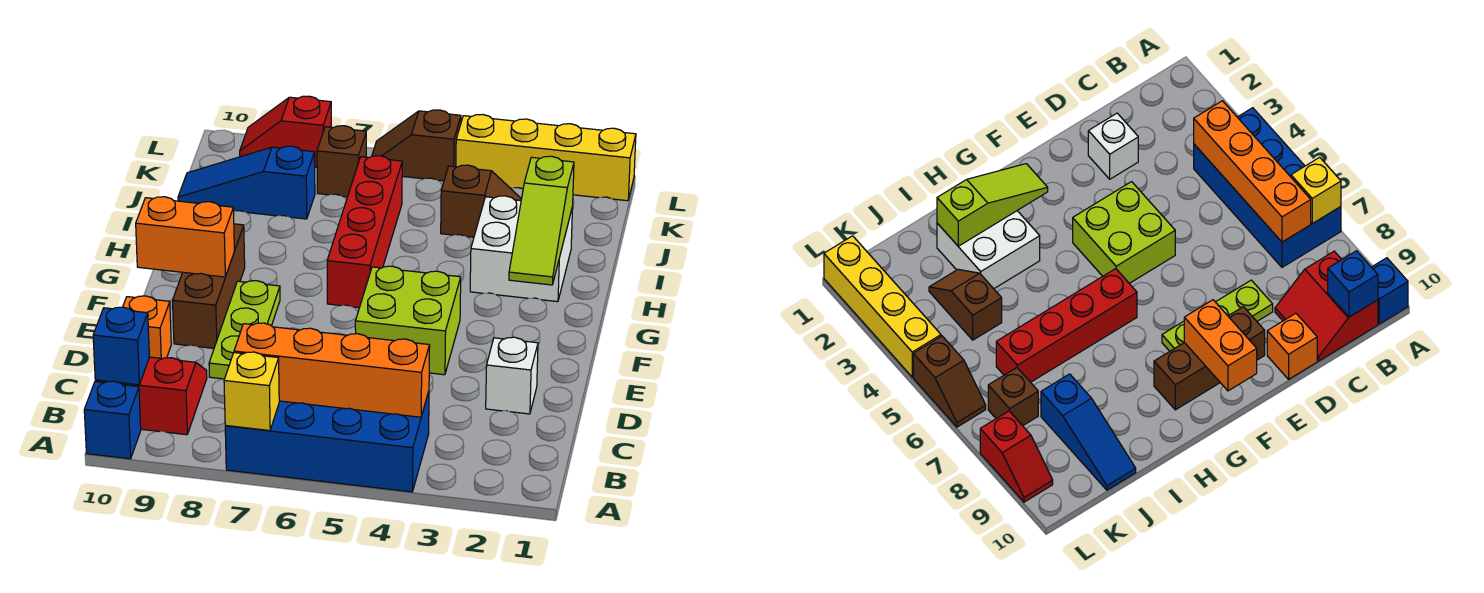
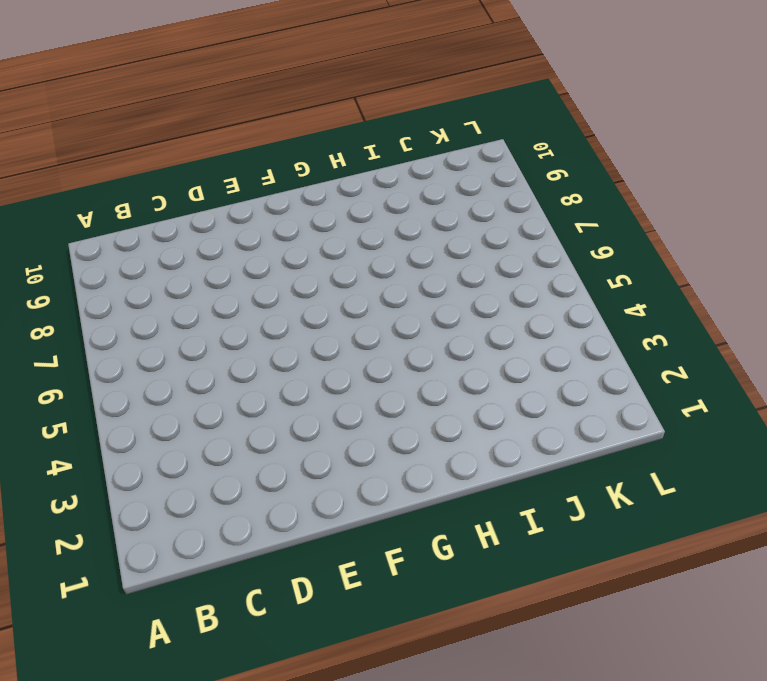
none -> blue 2x4 brick [225,392,429,492]
none -> blue 1x1 brick [84,381,141,459]
none -> red 2x2 slope [95,357,207,435]

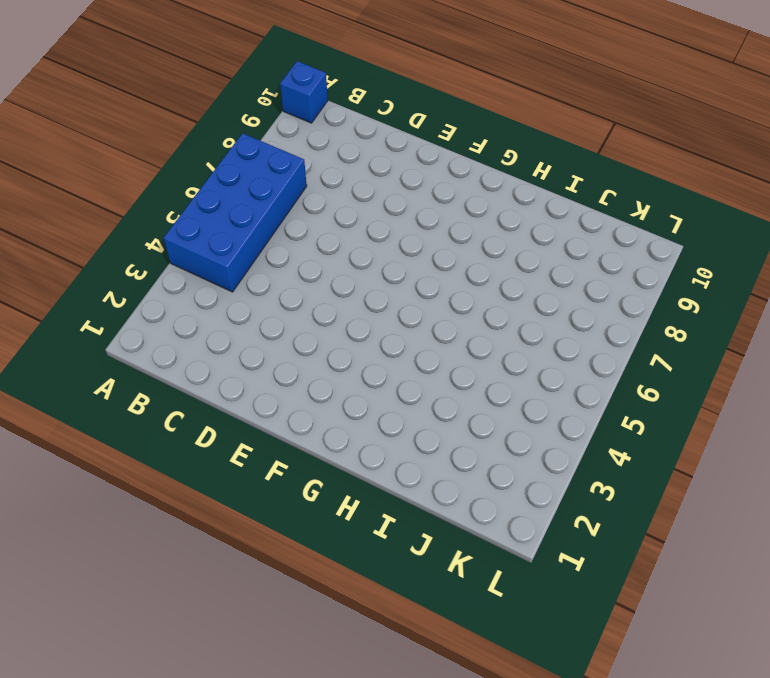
none -> red 2x2 slope [95,357,207,435]
none -> white 1x1 brick [486,337,538,414]
none -> lime 1x3 plate [209,281,280,379]

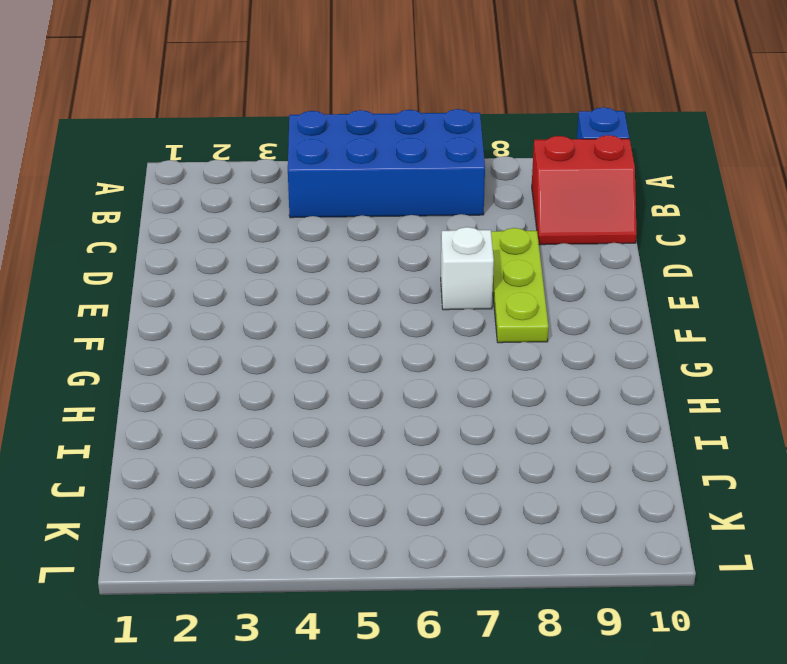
white 1x1 brick [441,227,494,310] -> white 1x1 brick moved to [486,337,538,414]
none -> orange 1x1 brick [123,296,171,359]
none -> lime 2x2 brick [355,266,461,375]
none -> brown 1x3 brick [173,224,245,348]

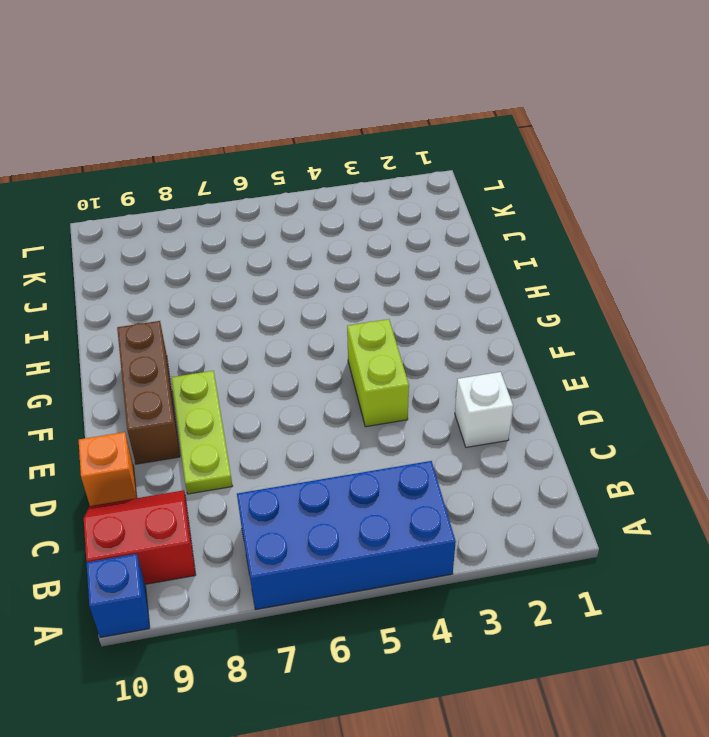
lime 1x2 brick [347,319,409,427] -> lime 2x2 brick [355,266,461,375]
none -> red 1x4 brick [327,156,402,308]
none -> white 2x2 brick [470,196,573,302]
none -> brown 1x2 slope [441,165,521,237]

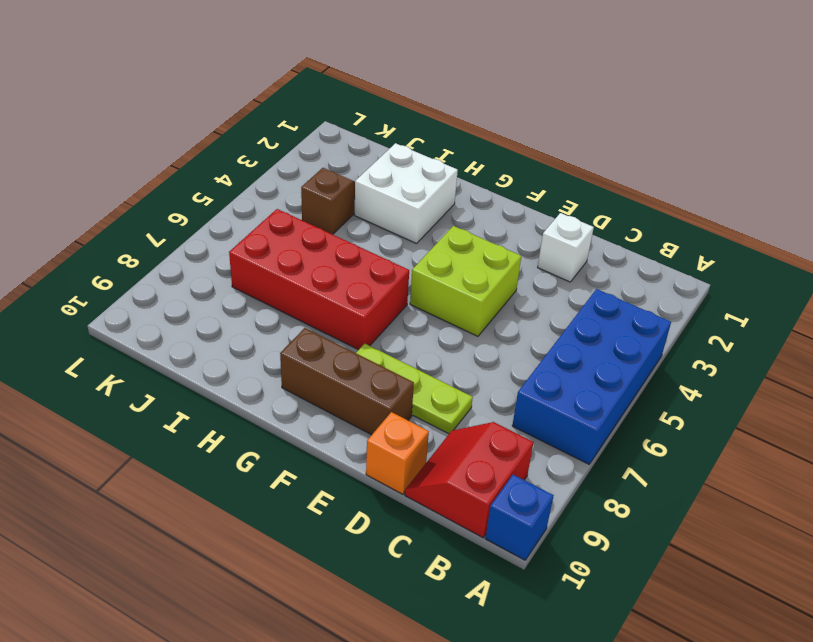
red 2x4 brick [229,209,409,350] -> red 1x4 brick [327,156,402,308]
none -> blue 1x3 slope [178,146,315,219]
none -> brown 1x1 brick [317,126,366,197]
none -> yellow 1x4 brick [456,114,636,201]

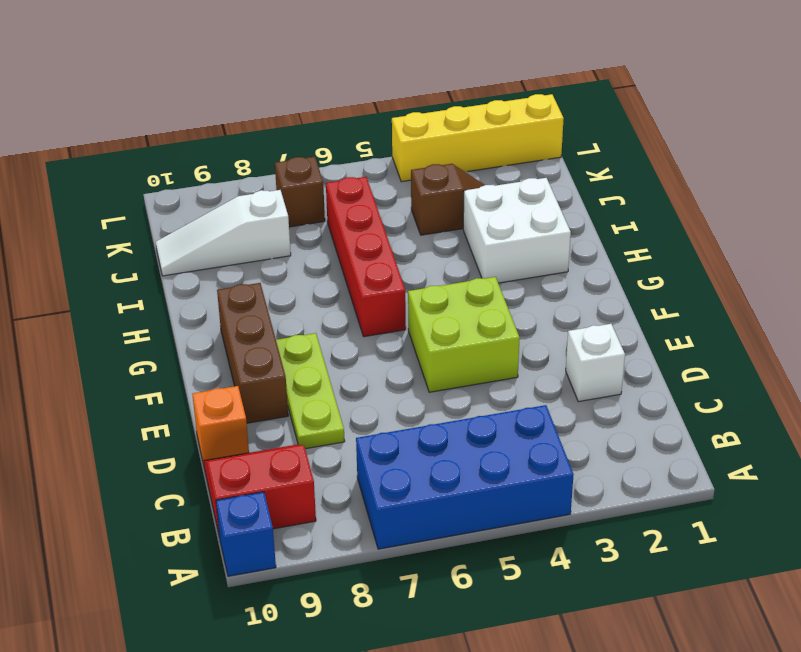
white 1x3 slope [156,190,291,276] -> blue 1x3 slope [178,146,315,219]
none -> brown 1x2 slope [372,110,461,181]
none -> red 1x2 slope [240,96,331,167]
none -> yellow 1x1 brick [224,352,279,431]

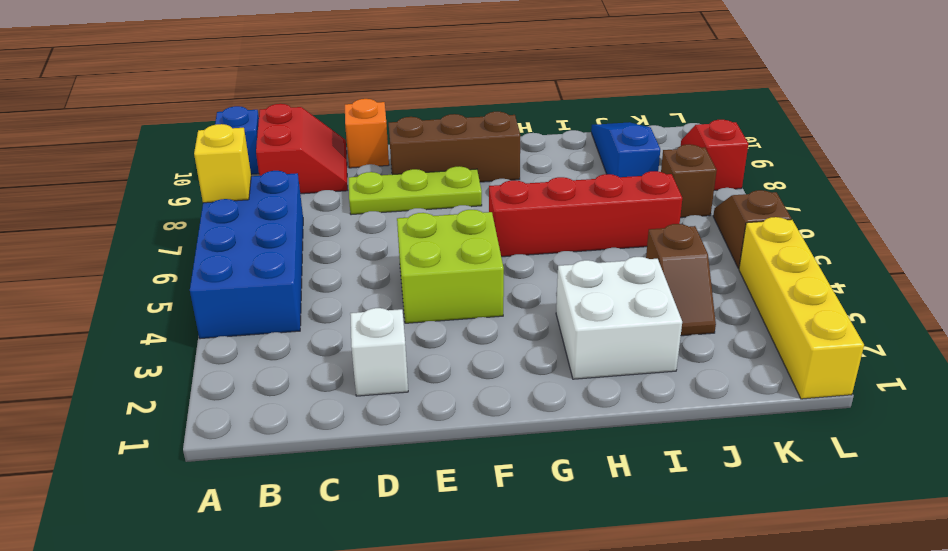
none -> orange 1x4 brick [234,323,430,417]
none -> blue 1x1 brick [93,307,149,385]
none -> orange 1x2 brick [136,197,234,277]

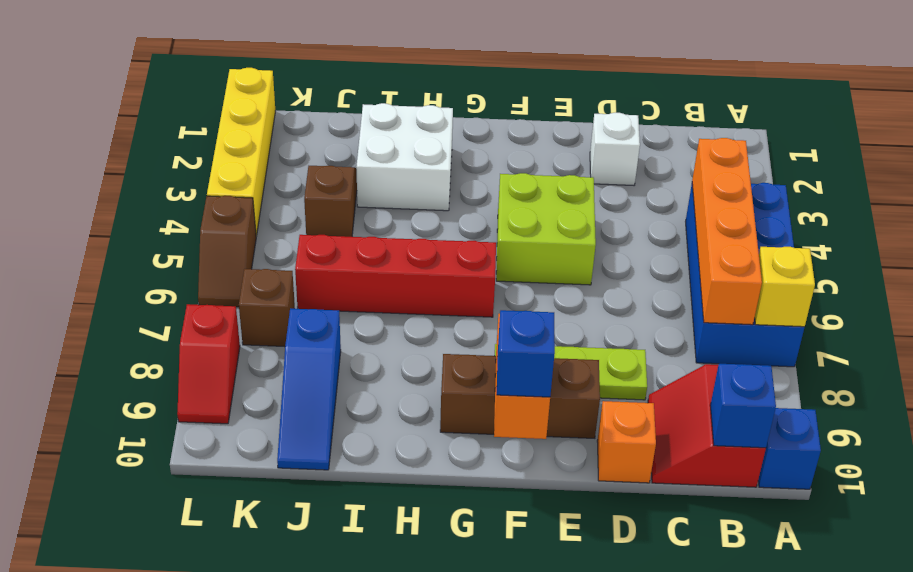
blue 1x1 brick [497,310,555,397] -> none
none -> lime 1x3 slope [509,156,574,285]

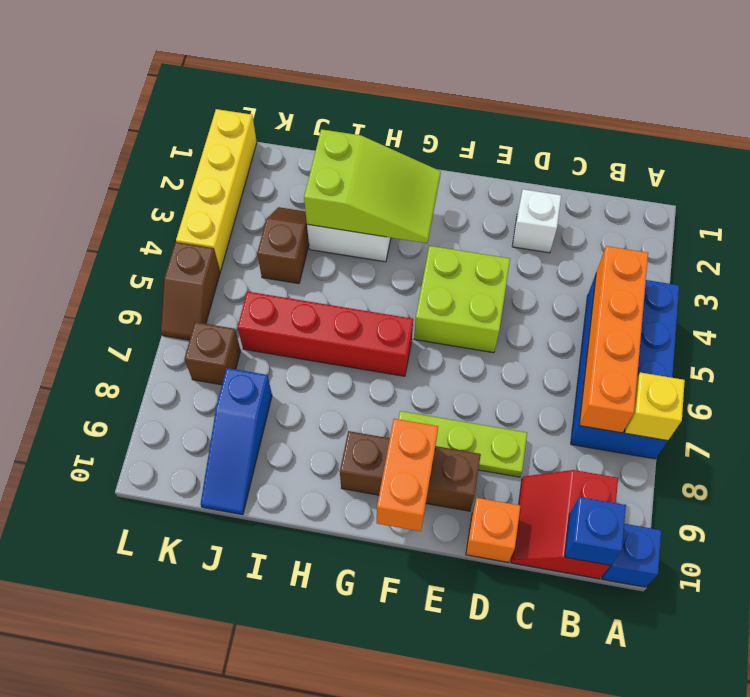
lime 2x3 slope [304,129,441,243] -> lime 1x3 slope [509,156,574,285]
none -> red 1x2 slope [240,96,331,167]

